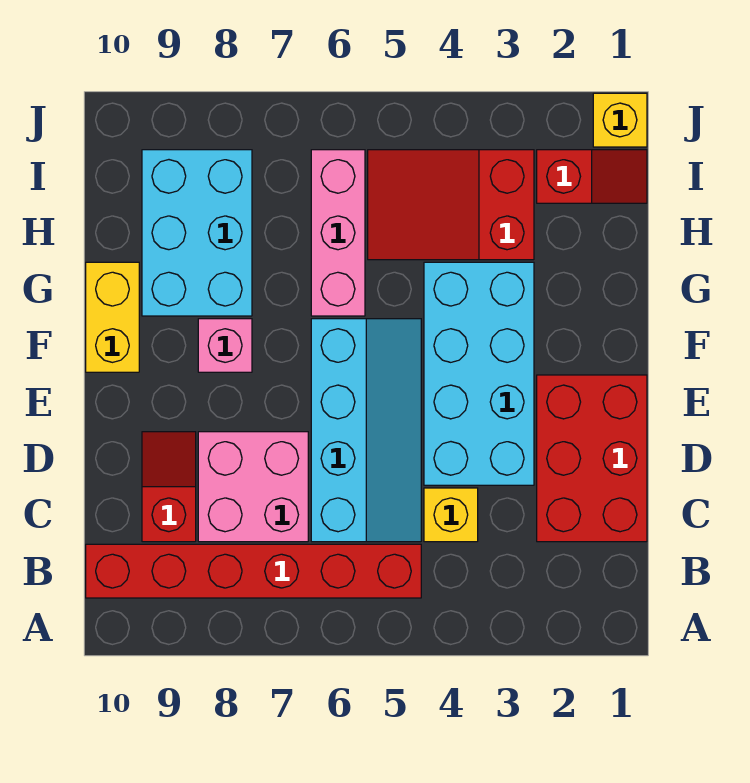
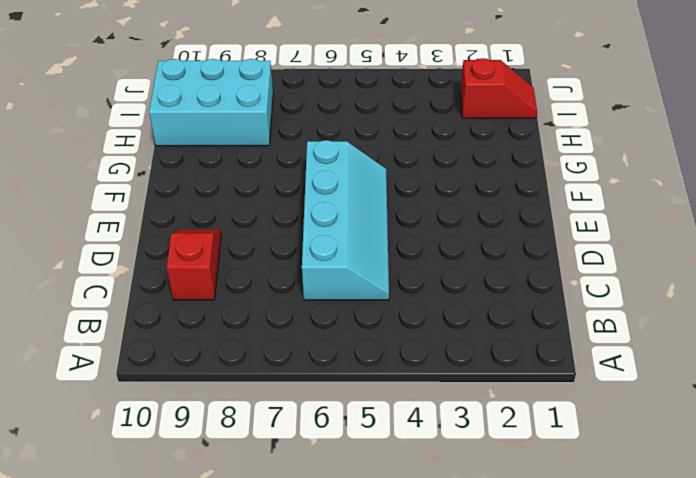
cyan 2x3 brick [149,59,273,146] -> cyan 2x3 brick turned to [142,150,252,316]
none -> red 1x6 brick [86,544,421,598]
none -> red 2x3 brick [537,375,647,542]
none -> yellow 1x1 brick [424,488,478,542]

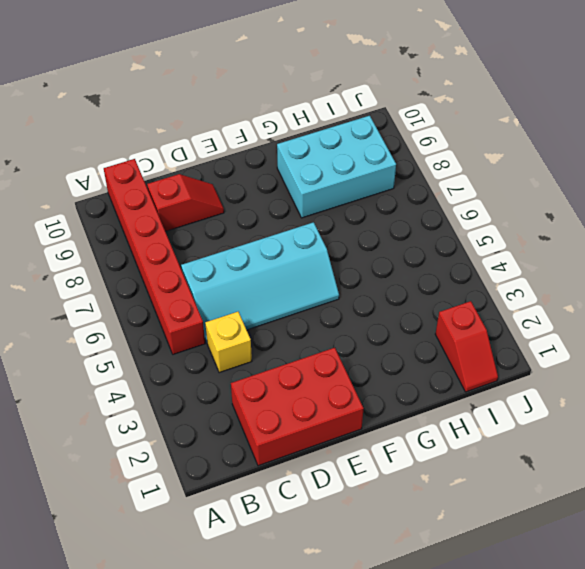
none -> pink 2x2 brick [198,432,308,542]
none -> cyan 2x4 brick [424,262,534,485]
none -> pink 1x1 brick [198,319,252,372]

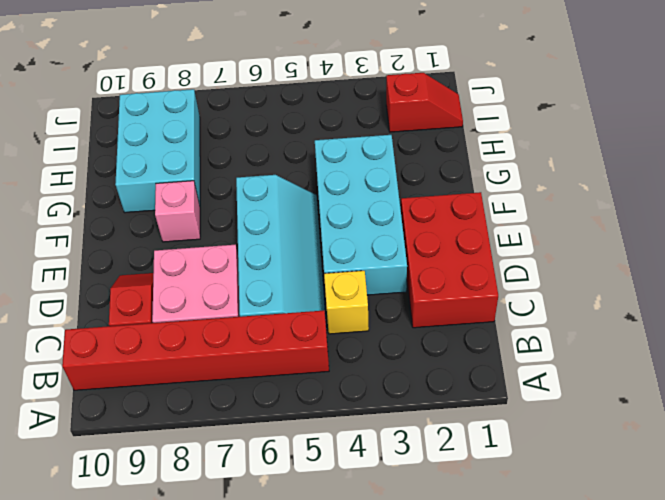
none -> yellow 1x2 brick [86,262,139,372]
none -> pink 1x3 brick [311,150,365,316]
none -> red 2x3 slope [368,150,534,260]

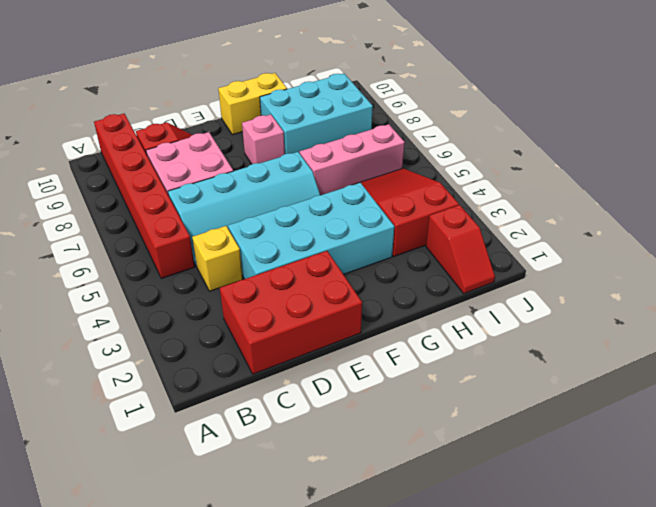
none -> yellow 1x1 brick [593,93,647,147]

